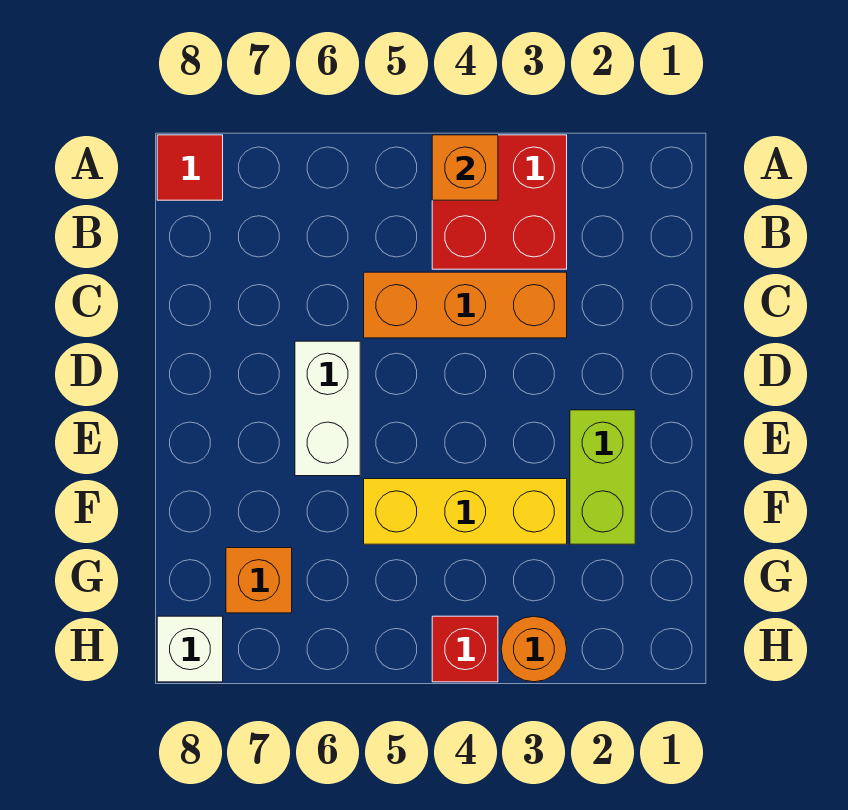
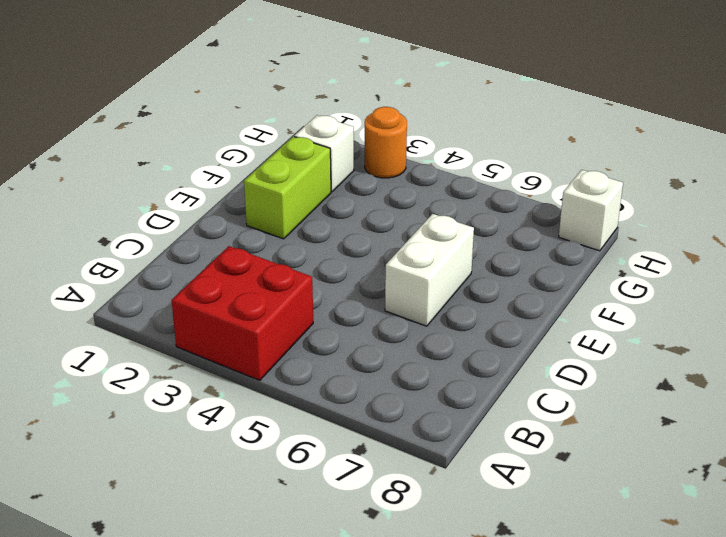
white 1x1 brick [294,115,354,192] -> none
none -> red 1x1 tile [157,135,223,200]
none -> orange 1x3 brick [364,272,567,338]

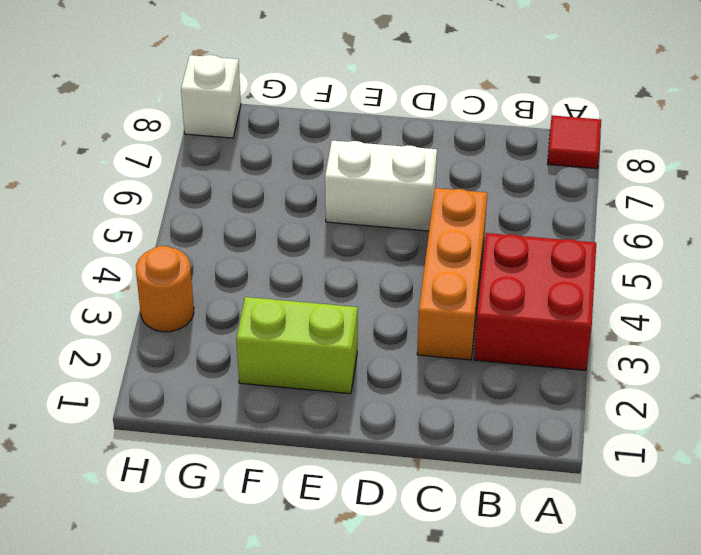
none -> yellow 1x3 brick [364,479,567,544]
none -> orange 1x1 brick [226,548,292,613]

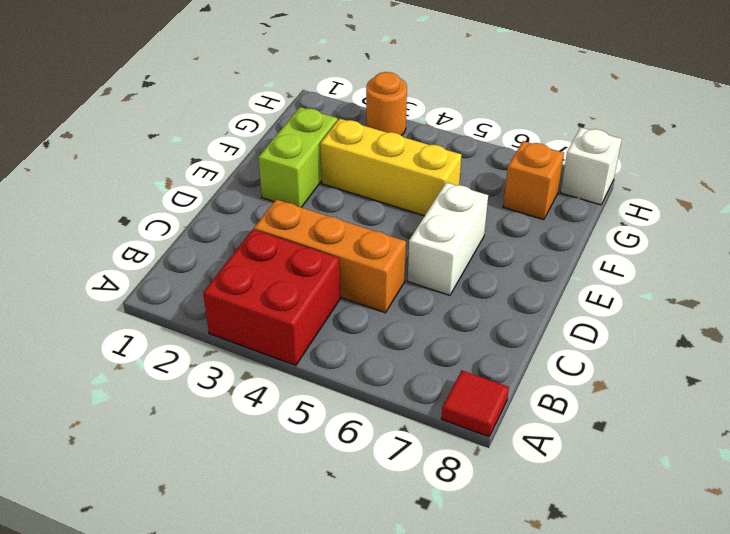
none -> red 1x1 brick [432,616,498,682]
none -> orange 1x1 brick [432,135,498,200]

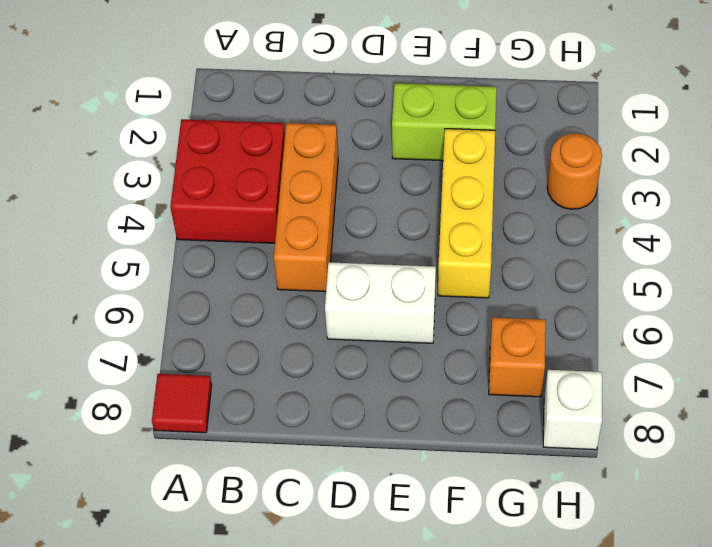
none -> red 1x1 brick [432,616,498,682]
none -> orange 1x1 brick [432,135,498,200]

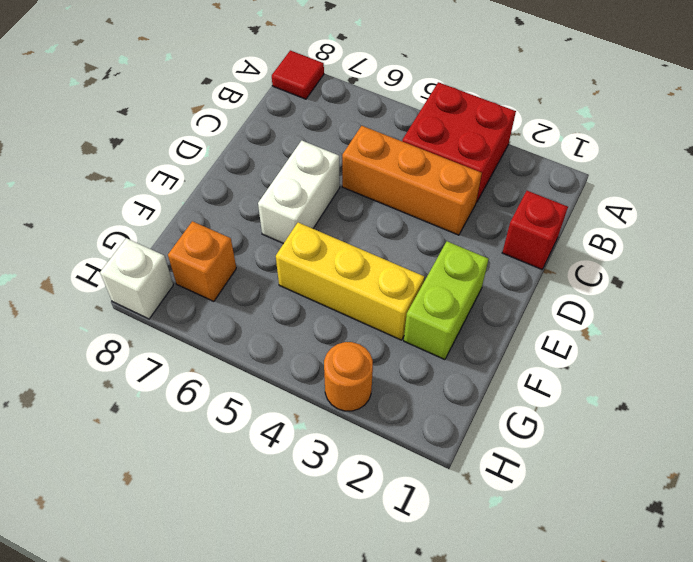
red 1x1 brick [502,191,568,269] -> red 1x1 brick moved to [432,616,498,682]
none -> orange 1x1 brick [432,135,498,200]

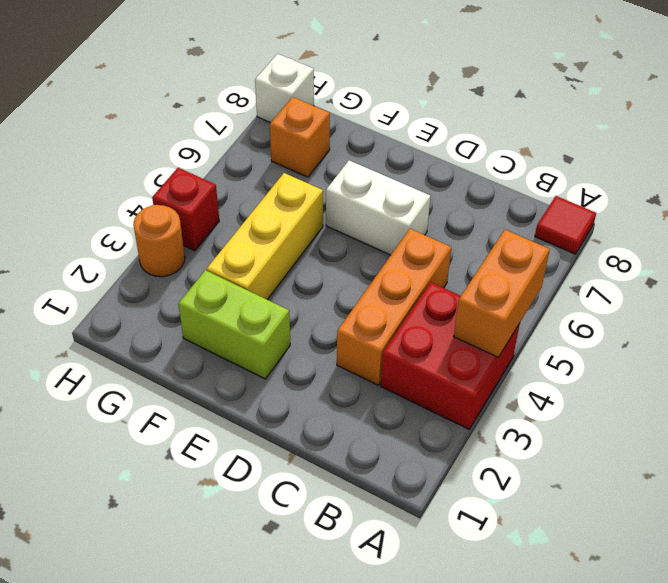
orange 1x2 brick [454,230,550,357] -> orange 1x1 brick [432,135,498,200]

